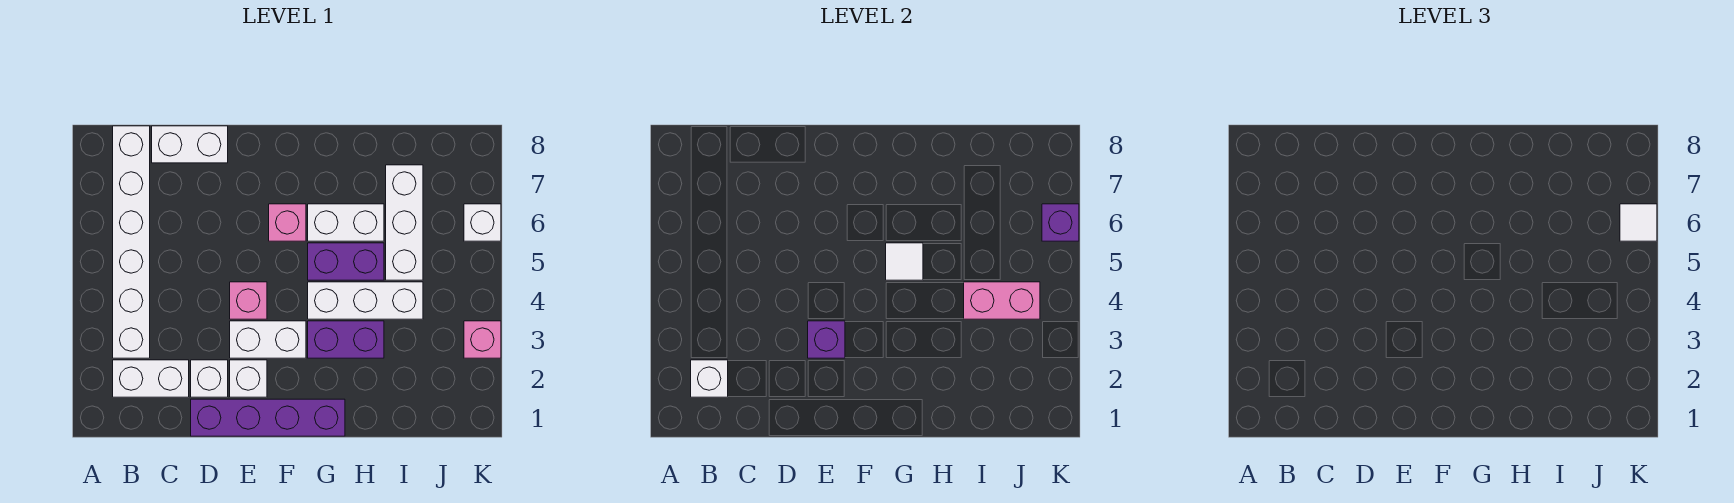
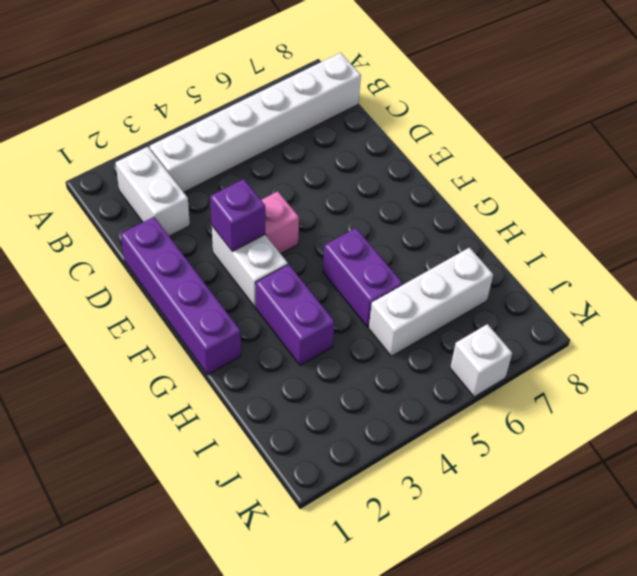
none -> white 1x2 brick [152,126,228,163]
none -> white 1x1 brick [191,360,228,397]
none -> white 1x1 brick [230,360,267,397]

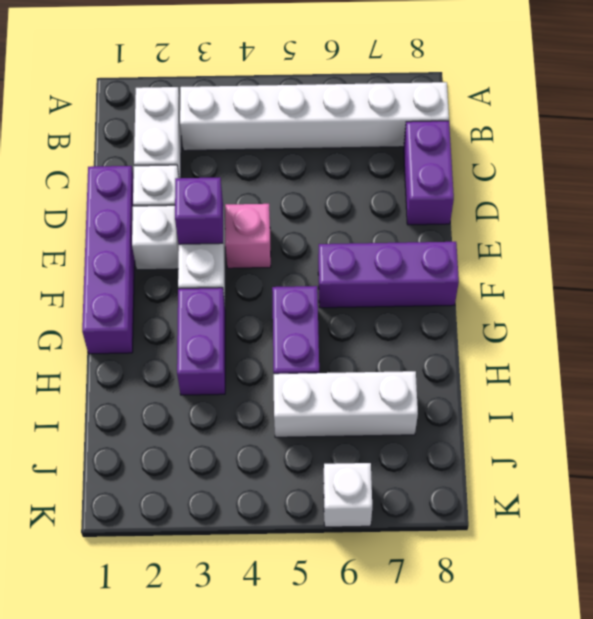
purple 1x2 brick [404,121,454,225] -> white 1x2 brick [152,126,228,163]
purple 1x3 brick [318,242,459,308] -> pink 1x1 brick [269,204,306,241]
none -> white 1x3 brick [308,282,423,319]
none -> white 1x2 brick [308,204,384,241]
none -> pink 1x1 brick [464,321,501,358]

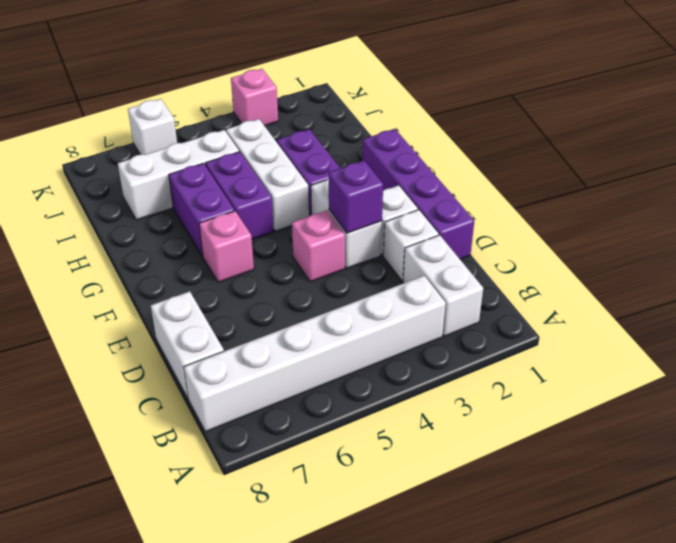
purple 1x2 brick [169,163,235,256] -> white 1x2 brick [308,204,384,241]
none -> white 1x1 brick [691,360,728,397]
none -> white 1x1 tile [886,243,923,280]
none -> pink 1x2 brick [964,282,1040,319]

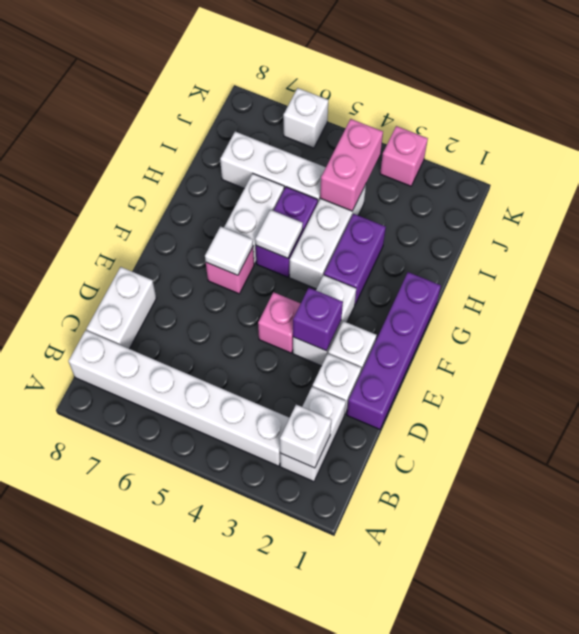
white 1x1 tile [205,226,253,275] -> white 1x1 tile moved to [1620,204,1657,241]
none -> purple 1x1 brick [1042,204,1079,241]

